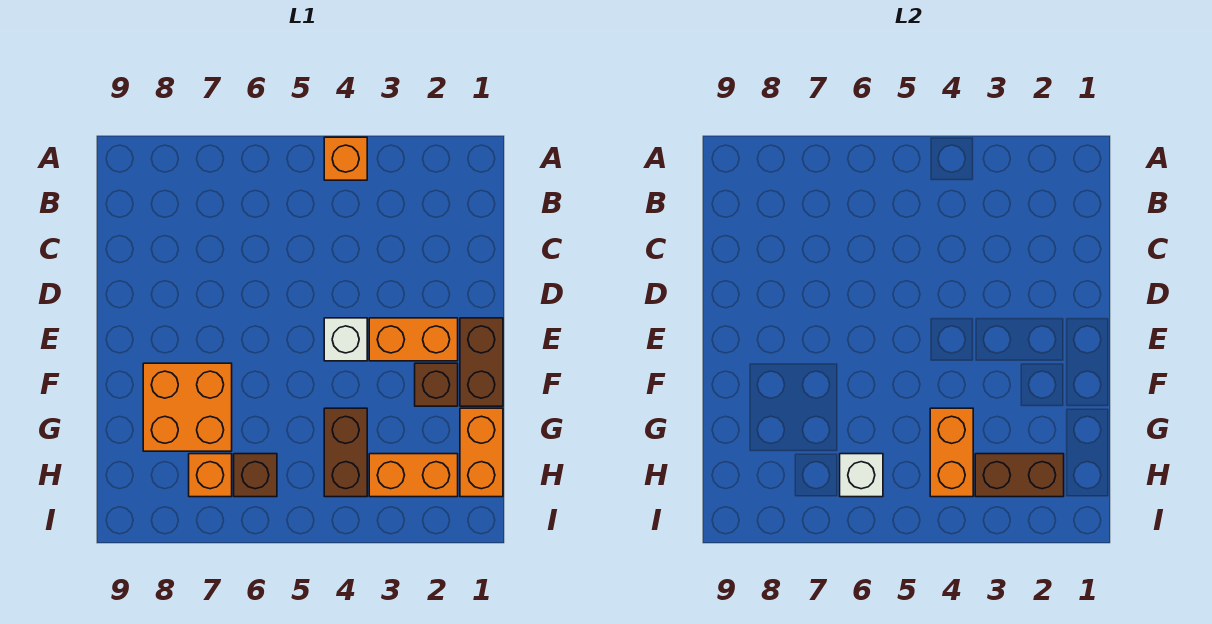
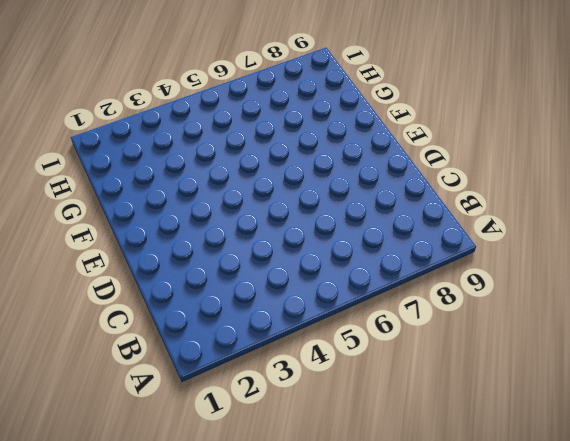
none -> orange 1x1 brick [324,137,367,180]
none -> brown 1x2 brick [460,318,503,406]
none -> orange 1x2 brick [369,318,458,361]

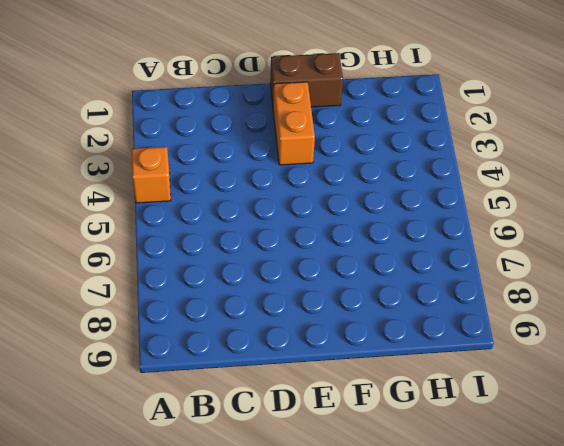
none -> white 1x1 brick [324,318,367,361]
none -> brown 1x1 brick [415,363,458,406]
none -> orange 2x2 brick [143,363,232,451]

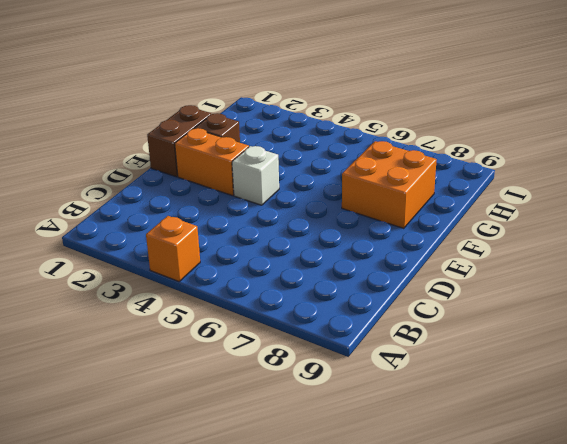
none -> orange 1x2 brick [460,408,503,497]
none -> brown 1x2 brick [324,408,367,497]
none -> orange 1x2 brick [369,454,458,497]

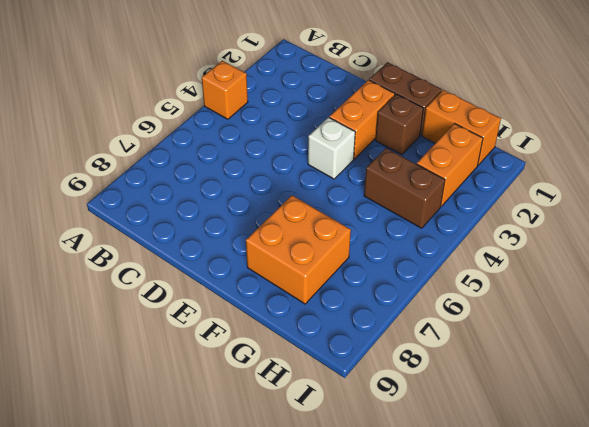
none -> brown 1x1 brick [234,454,277,497]
none -> orange 1x1 brick [189,454,232,497]
none -> orange 1x2 brick [930,408,973,497]

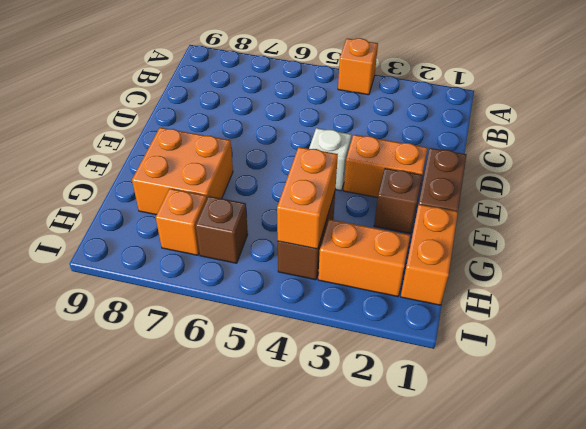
none -> brown 1x2 brick [975,454,1064,497]
none -> white 1x1 brick [840,454,883,497]

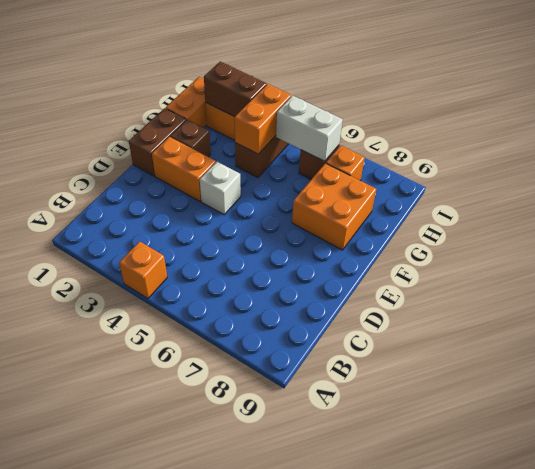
white 1x2 brick [276,96,343,161] -> white 1x1 brick [840,454,883,497]

